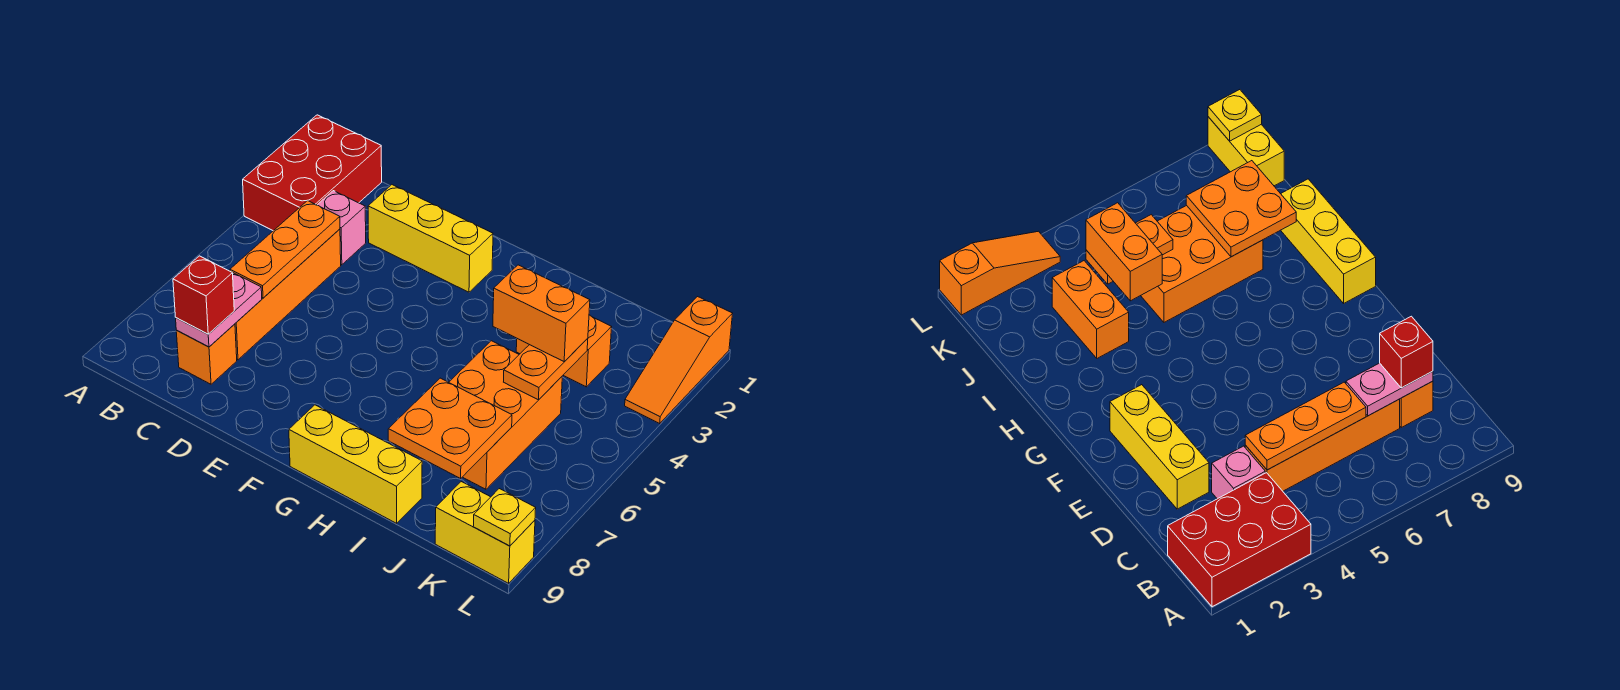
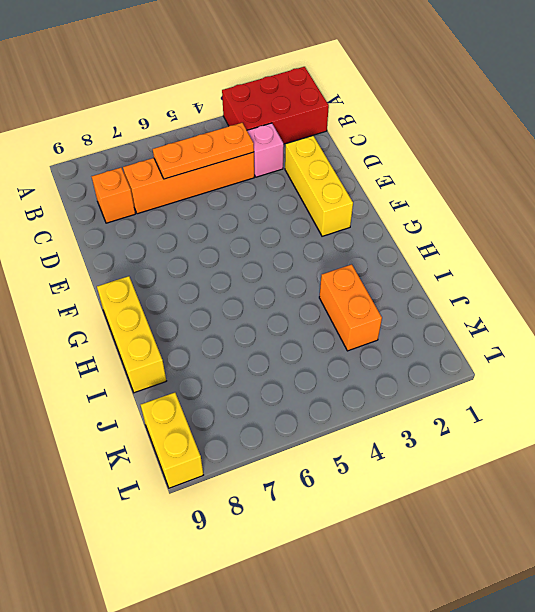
none -> orange 2x3 brick [449,341,562,489]
none -> orange 1x3 slope [625,297,733,423]
none -> pink 1x2 plate [176,273,262,347]

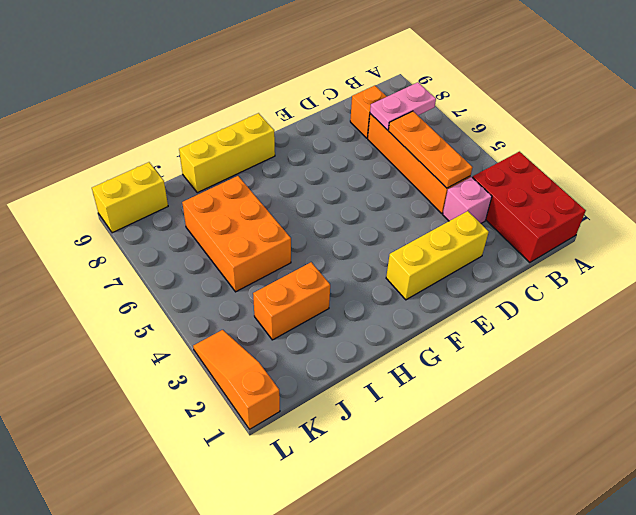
pink 1x2 plate [370,82,436,130] -> pink 1x2 plate turned to [176,273,262,347]
none -> orange 2x2 plate [388,378,512,478]
none -> orange 1x2 plate [504,338,588,400]
none -> yellow 1x1 plate [473,489,536,546]

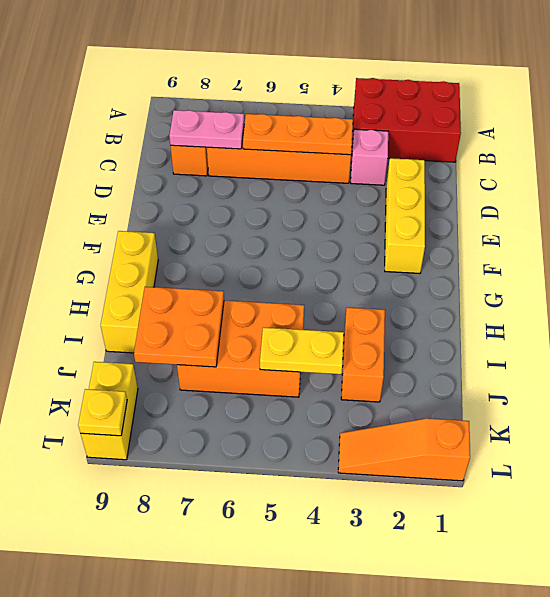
yellow 1x2 plate [260,328,344,374] -> orange 1x2 plate [504,338,588,400]
none -> red 1x1 brick [173,256,234,334]
none -> orange 1x2 brick [493,265,590,362]

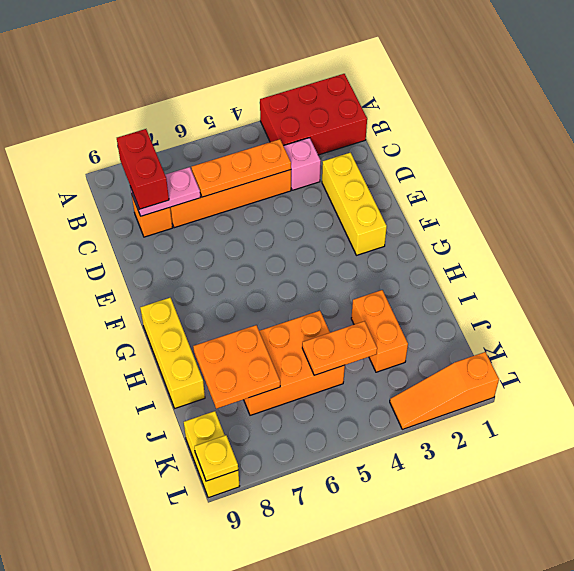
red 1x2 brick [117,129,169,209] -> red 1x1 brick [173,256,234,334]
none -> orange 1x2 brick [493,265,590,362]

